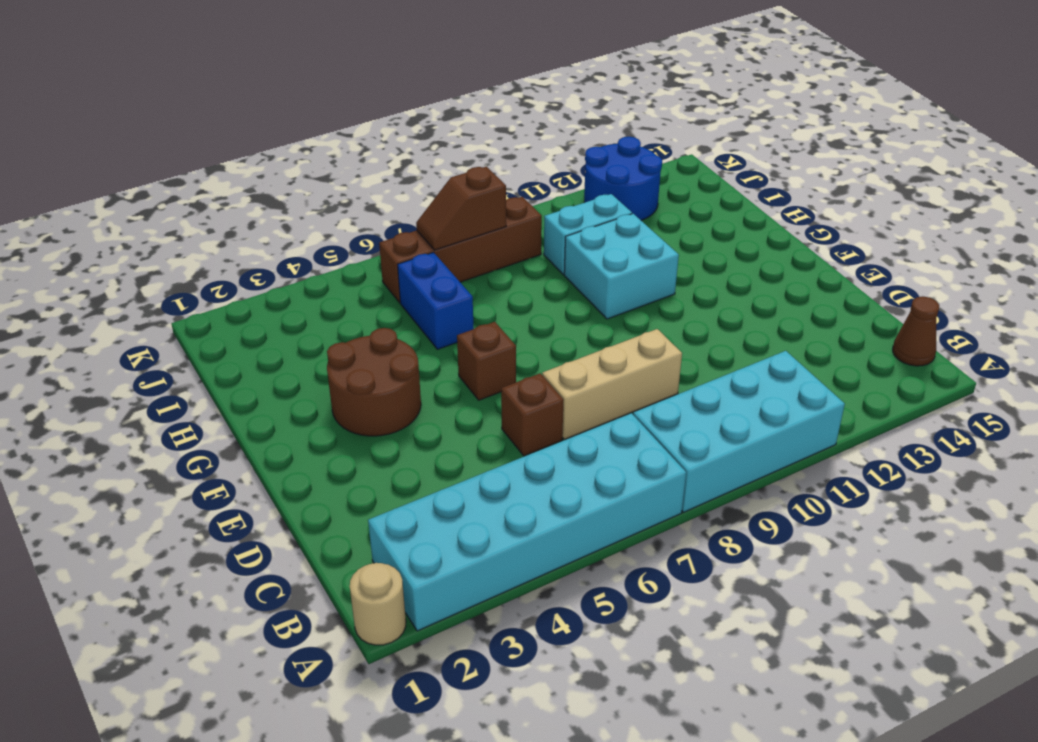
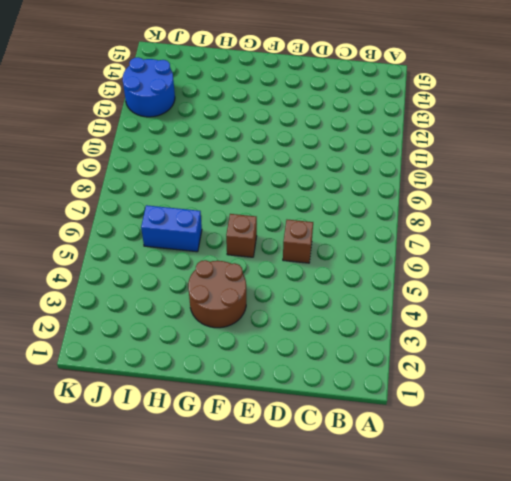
none -> tan 1x1 round brick [350,563,406,645]
none -> cyan 2x6 brick [368,413,686,631]
none -> cyan 2x4 brick [633,351,845,512]

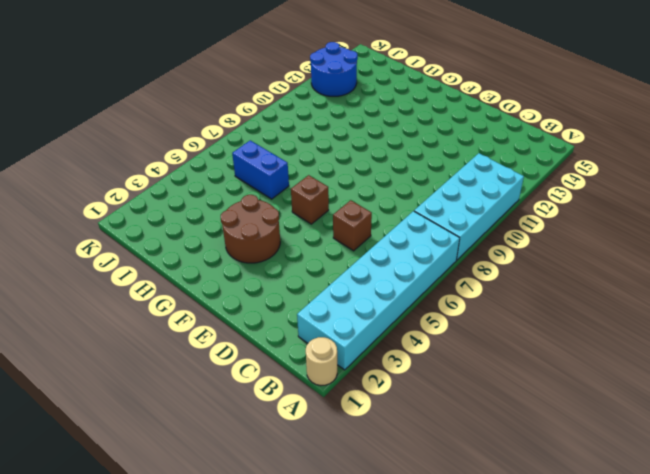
none -> brown 1x1 cone [893,296,939,366]
none -> tan 1x3 brick [542,329,682,439]
none -> cyan 2x2 brick [564,214,679,319]

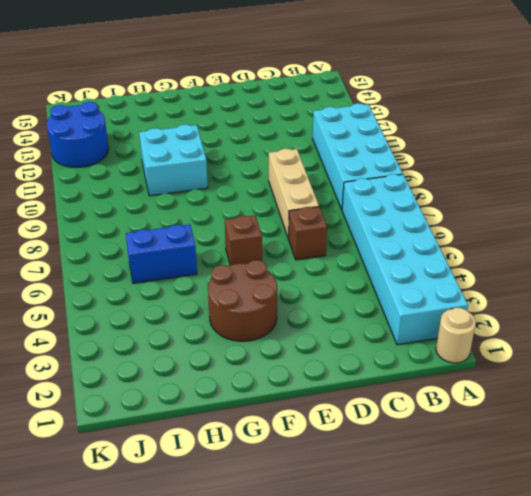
none -> brown 1x1 cone [893,296,939,366]
none -> cyan 1x2 brick [544,194,632,275]
none -> brown 1x4 brick [379,197,542,303]

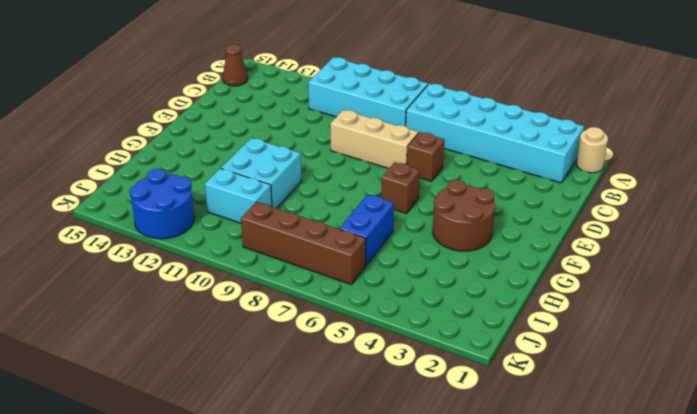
none -> brown 1x2 slope [416,167,506,250]

